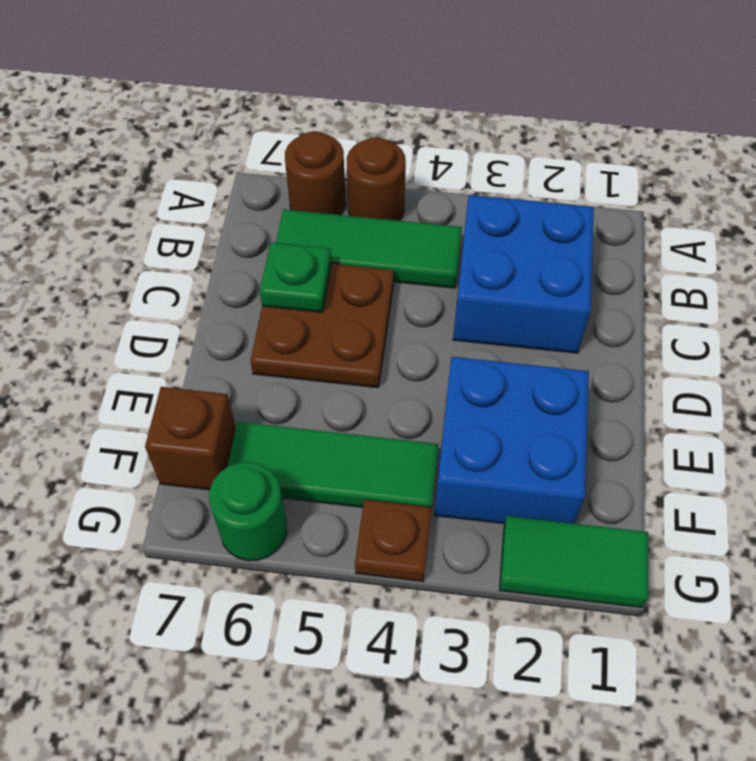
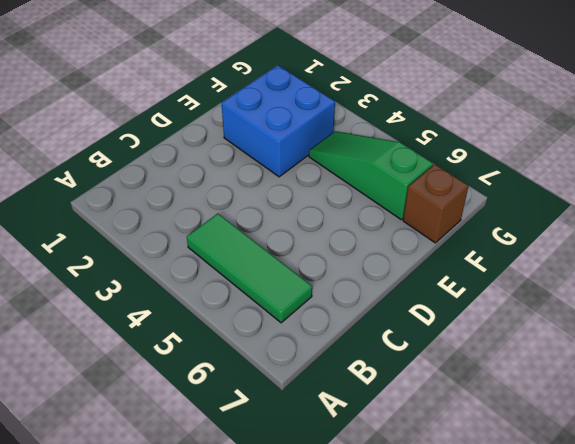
green 1x3 slope [309,131,433,219] -> green 1x3 tile [228,422,439,507]
none -> brown 1x1 round brick [347,137,406,221]
none -> brown 1x1 round brick [285,132,346,215]
none -> blue 2x2 brick [453,195,594,353]

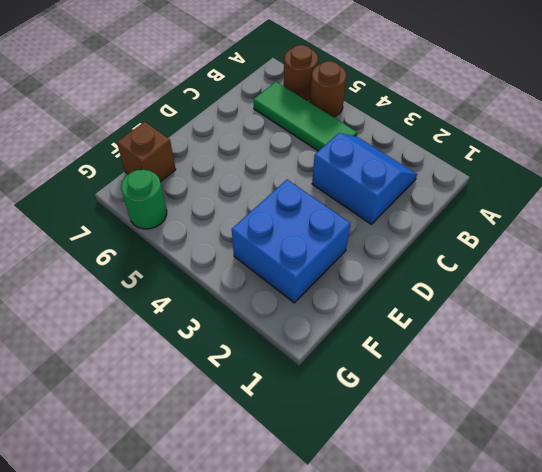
blue 2x2 slope [312,133,417,224] -> blue 2x2 brick [453,195,594,353]
none -> brown 2x2 plate [250,264,394,388]
none -> green 1x3 tile [228,422,439,507]
none -> green 1x2 tile [500,516,648,607]

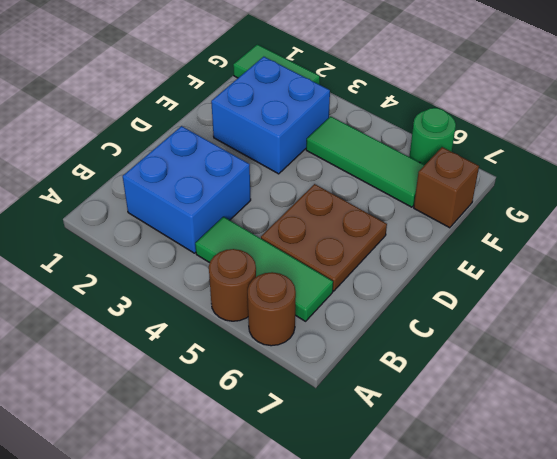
none -> brown 1x1 plate [355,500,432,581]
none -> green 1x1 plate [260,242,332,312]

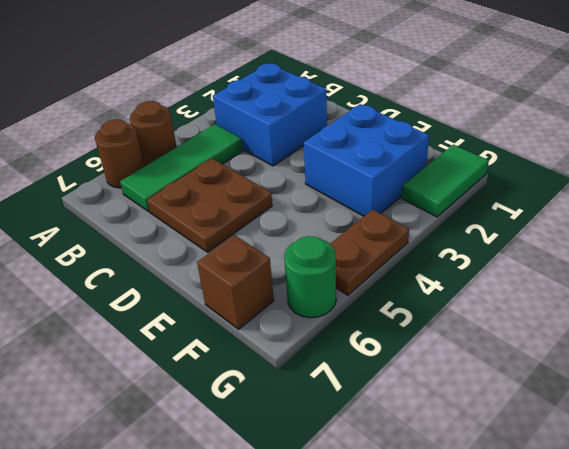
brown 1x2 plate [330,210,409,295] -> brown 1x1 plate [355,500,432,581]
none -> green 1x3 tile [228,422,439,507]
none -> green 1x1 plate [260,242,332,312]

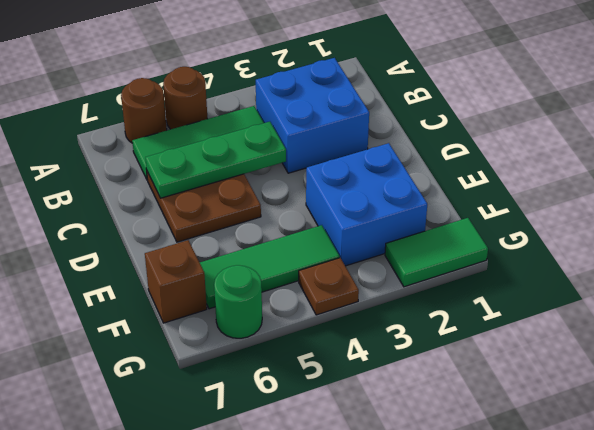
green 1x3 plate [145,122,286,198] -> green 1x1 plate [260,242,332,312]

